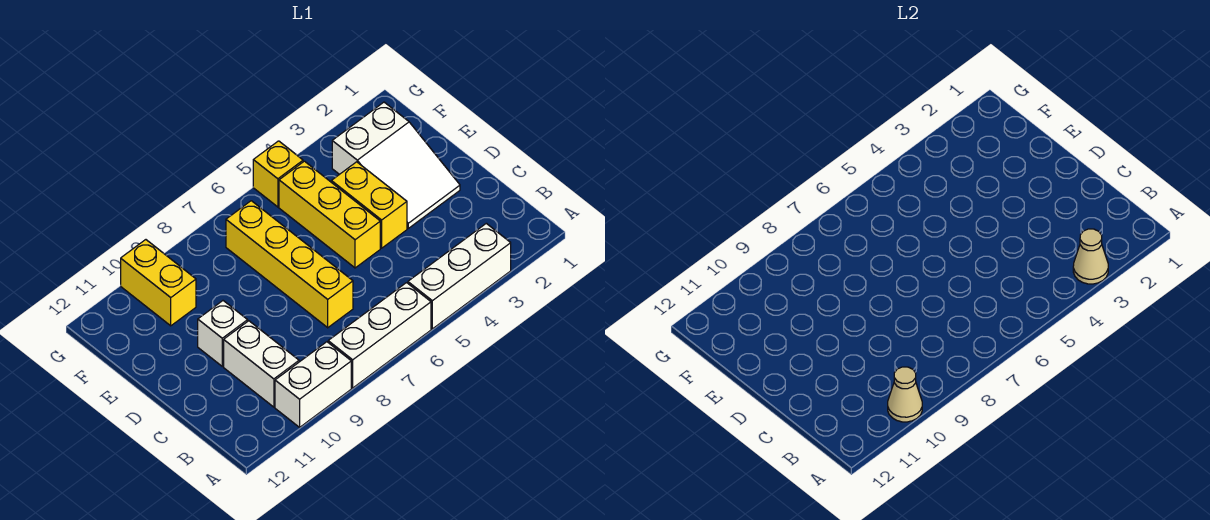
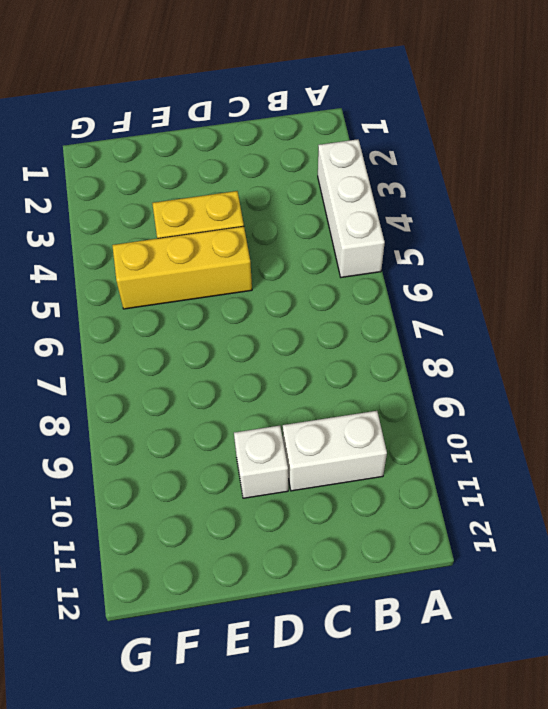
none -> white 1x3 brick [328,283,431,388]
none -> white 1x2 brick [275,342,351,427]
none -> yellow 1x4 brick [226,201,353,328]

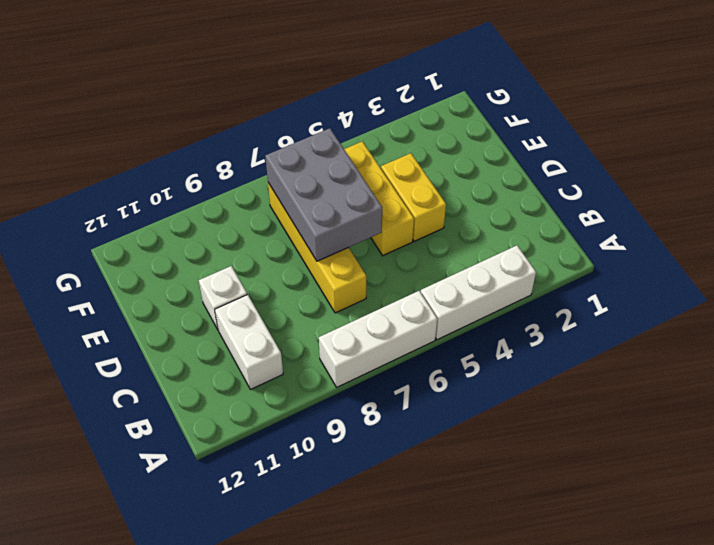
grey 2x3 brick [265,128,382,261] -> none
none -> white 1x2 brick [275,342,351,427]
none -> white 2x3 slope [332,102,460,228]
none -> yellow 1x2 brick [121,240,196,326]

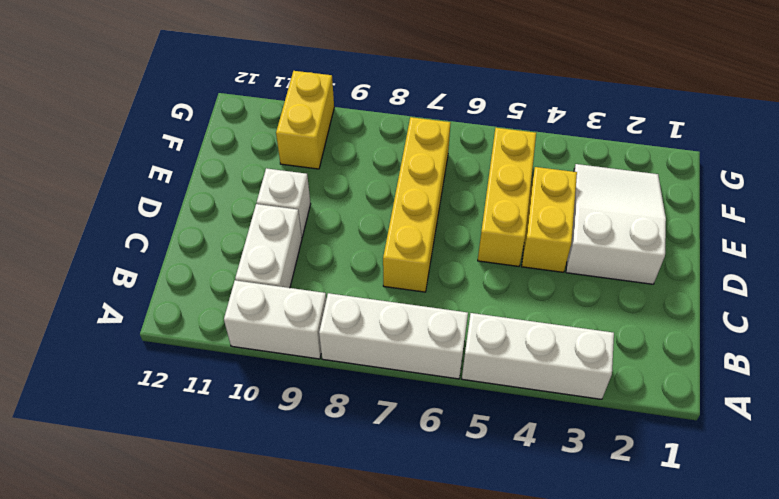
white 2x3 slope [566,164,666,284] -> white 2x3 slope turned to [332,102,460,228]
none -> yellow 1x1 brick [253,141,303,207]
none -> tan 1x1 cone [1073,229,1108,284]
none -> tan 1x1 cone [888,367,922,422]

